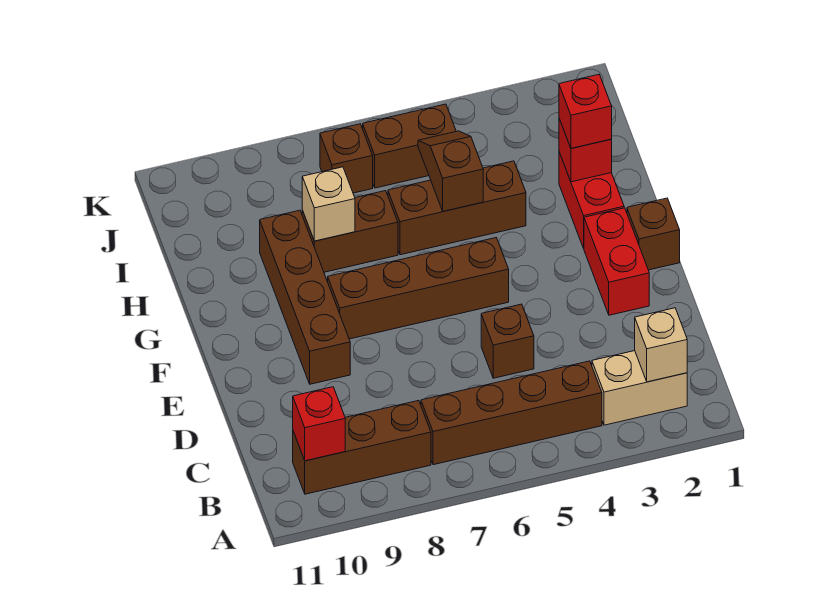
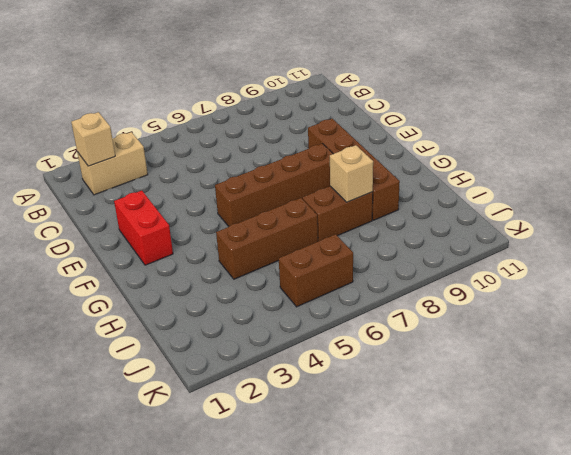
none -> brown 1x4 brick [421,361,602,465]
none -> brown 1x3 brick [293,400,431,494]
none -> brown 1x1 brick [481,304,534,378]

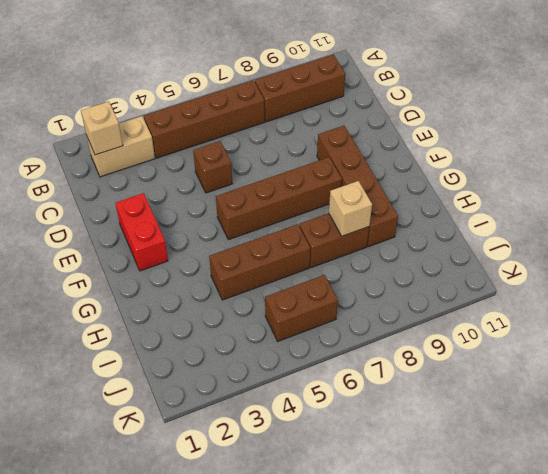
none -> brown 1x1 brick [627,198,680,270]
none -> red 1x2 brick [559,152,624,248]
none -> brown 1x1 brick [320,124,373,193]

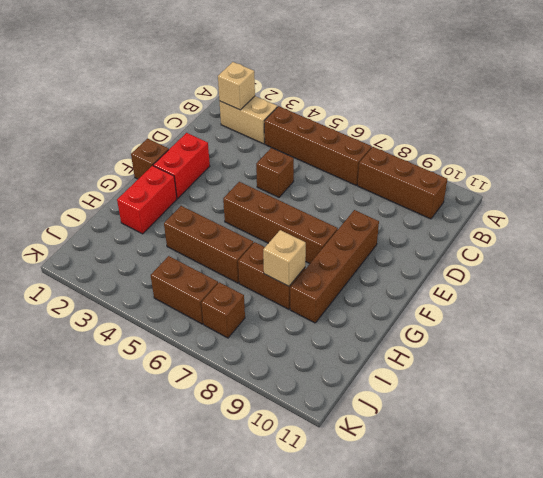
none -> red 1x1 brick [293,387,345,461]
none -> red 1x1 brick [559,119,612,182]
none -> brown 1x2 slope [418,131,483,211]

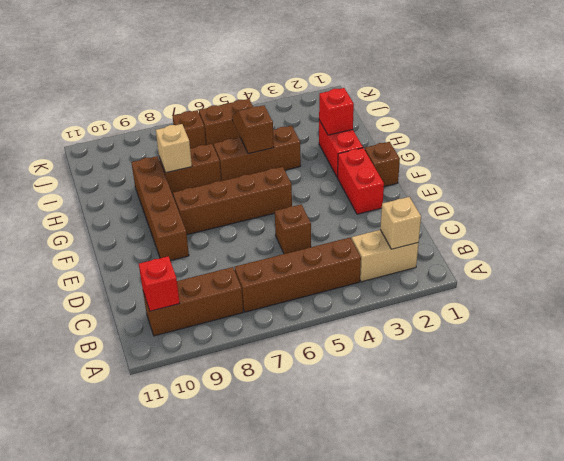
none -> red 1x1 brick [559,74,612,148]

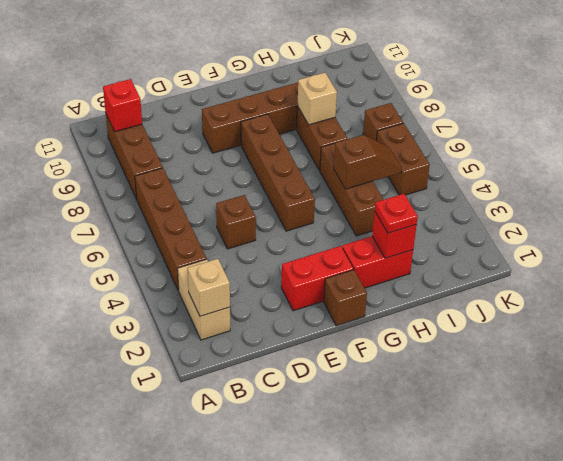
red 1x1 plate [375,194,418,233] -> red 1x1 brick [559,74,612,148]

